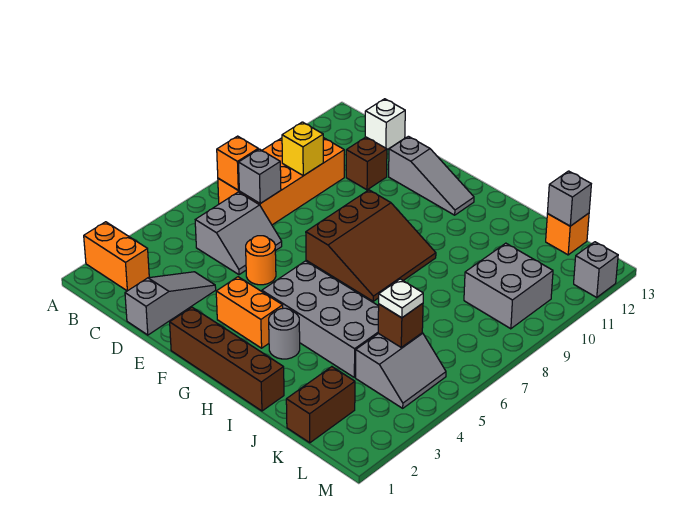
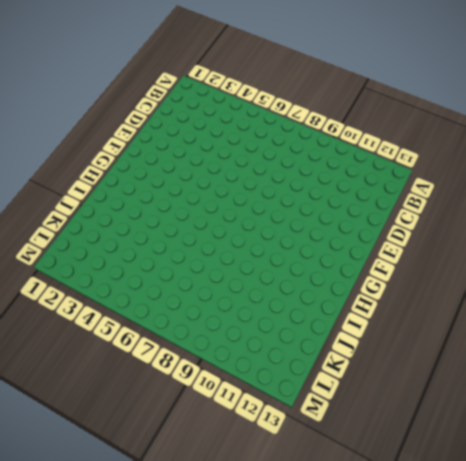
none -> orange 1x2 brick [84,222,149,291]
none -> orange 2x4 brick [218,138,344,225]
none -> grey 2x2 slope [195,192,282,275]

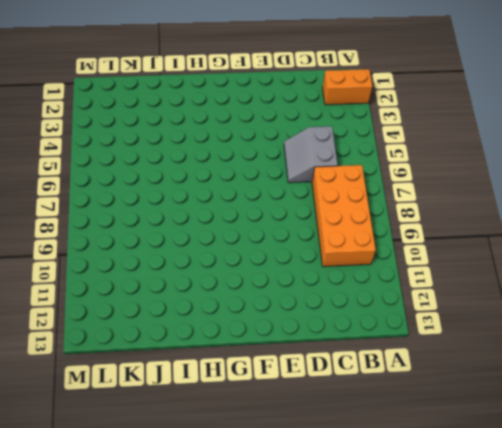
none -> white 1x1 brick [365,99,405,150]
none -> grey 1x3 slope [125,272,216,335]
none -> brown 1x1 brick [346,137,387,190]

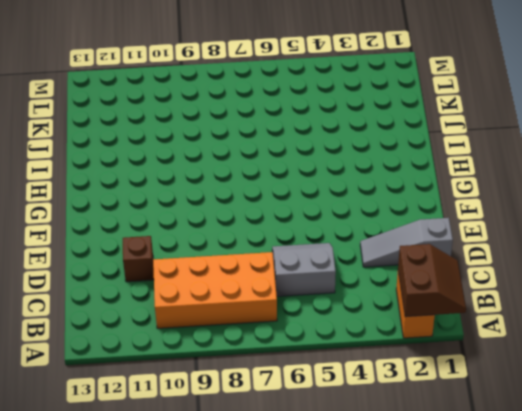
brown 2x2 slope [398,244,466,317] -> none
none -> white 1x1 brick [365,99,405,150]
none -> orange 1x1 round brick [246,236,276,285]
none -> grey 1x3 slope [389,136,474,215]

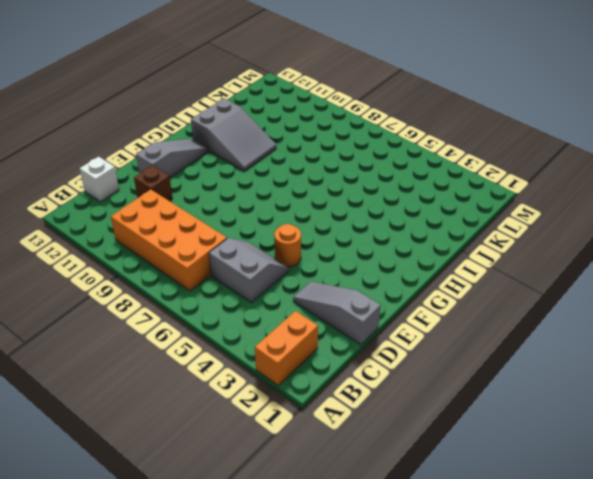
grey 2x3 slope [191,98,276,171] -> none
none -> brown 1x4 brick [170,307,284,411]
none -> orange 1x2 brick [216,277,283,348]
none -> brown 3x3 slope [306,190,436,301]

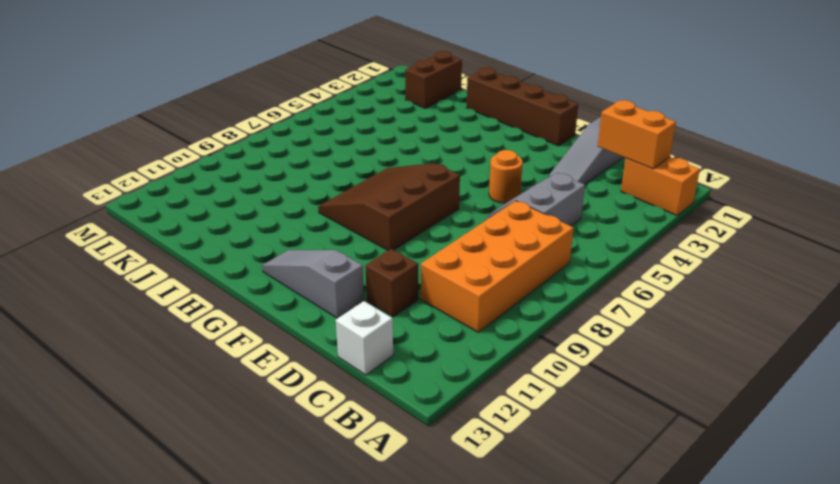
orange 1x2 brick [598,100,676,169] -> orange 1x2 brick moved to [216,277,283,348]
none -> grey 2x4 brick [262,261,379,377]
none -> grey 1x1 round brick [269,308,300,359]
none -> grey 2x2 slope [356,333,446,408]

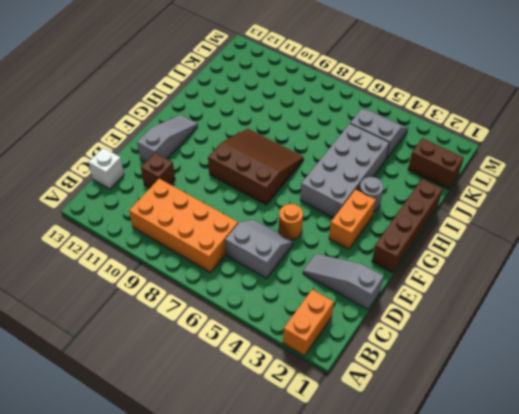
none -> grey 2x2 brick [464,243,553,329]
none -> orange 1x1 brick [546,213,589,255]
none -> grey 1x1 brick [574,242,618,297]

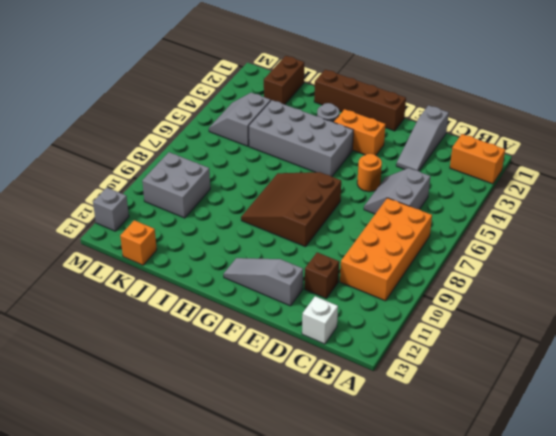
none -> orange 1x1 brick [217,136,258,190]
none -> grey 1x1 brick [239,149,281,203]
none -> yellow 1x1 brick [282,122,323,176]

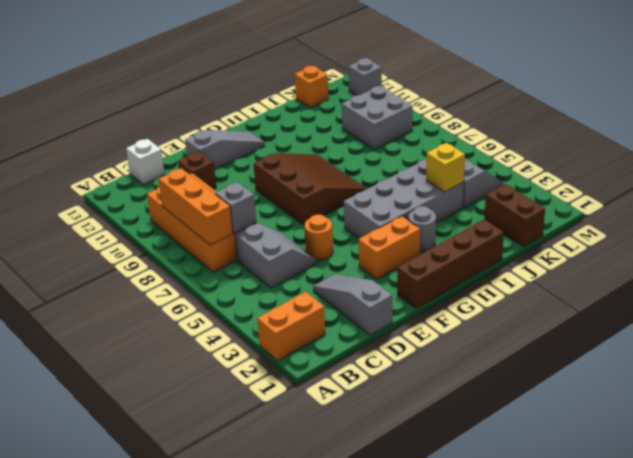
orange 1x3 brick [159,168,233,245] -> orange 1x1 brick [217,136,258,190]
yellow 1x1 brick [426,143,465,192] -> yellow 1x1 brick moved to [282,122,323,176]
none -> brown 1x1 brick [378,303,423,347]
none -> grey 1x1 brick [548,171,591,226]
none -> white 1x1 plate [379,279,423,318]

